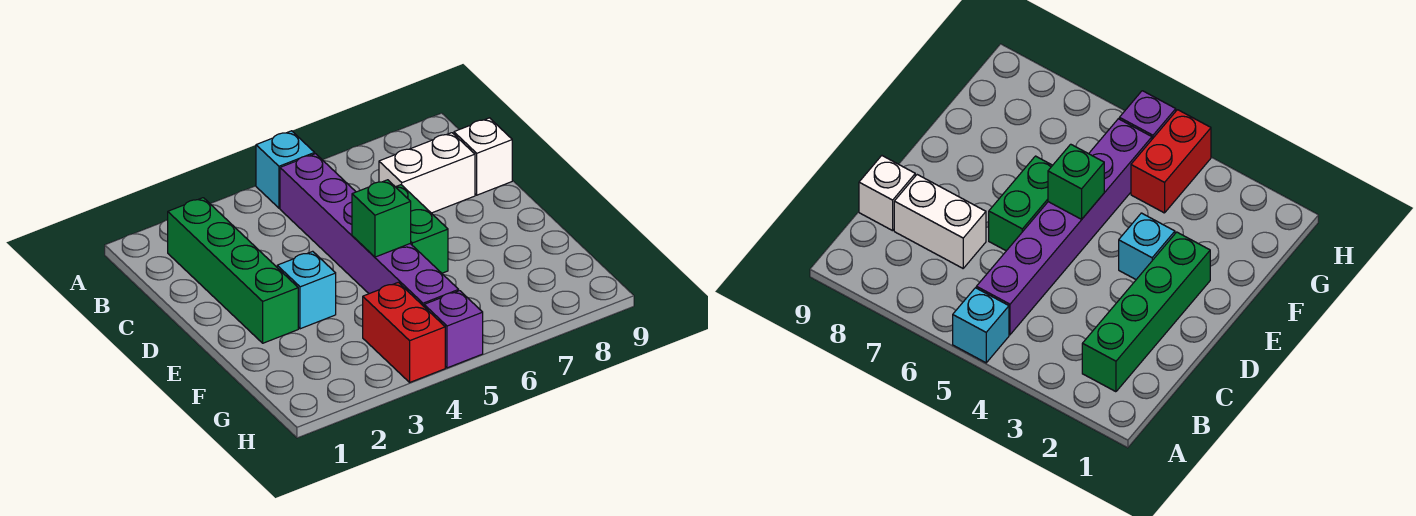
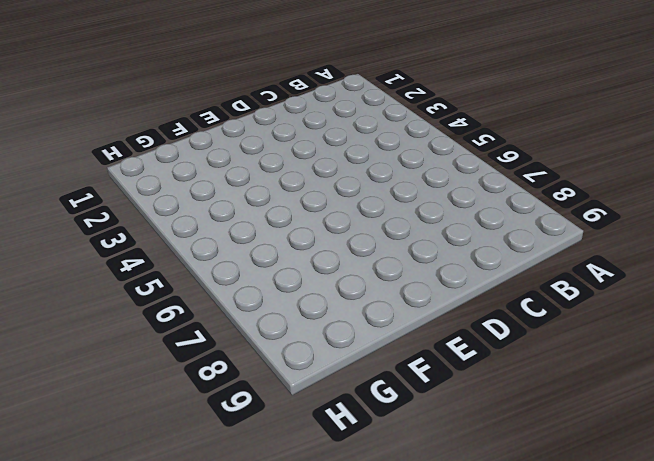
none -> cyan 1x1 brick [256,131,315,208]
none -> green 1x4 brick [168,198,298,343]

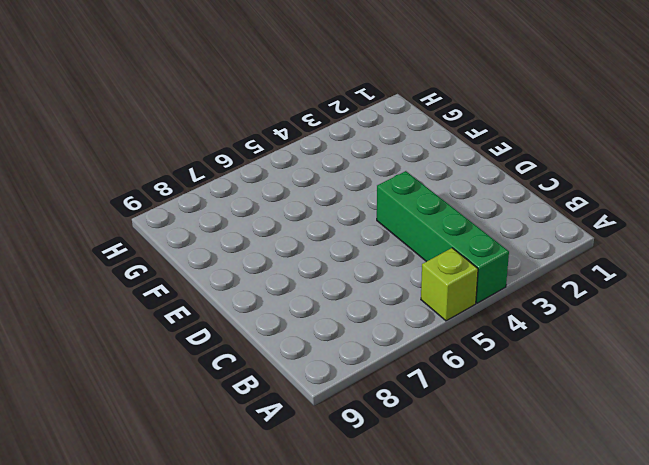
green 1x4 brick [377,171,509,303] -> green 1x4 brick moved to [168,198,298,343]
lime 1x1 brick [421,248,478,321] -> cyan 1x1 brick [256,131,315,208]
none -> purple 1x6 brick [280,154,459,306]
none -> white 1x2 brick [379,133,475,213]

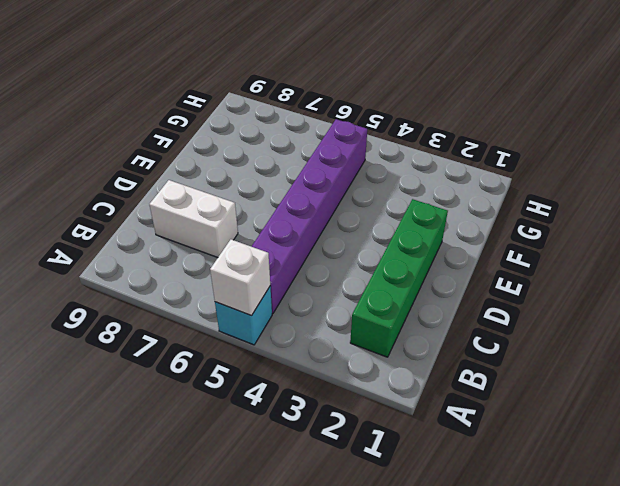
white 1x1 brick [210,239,270,316] -> white 1x1 brick moved to [454,118,512,195]
none -> green 1x2 brick [396,185,448,273]
none -> cyan 1x1 brick [277,251,336,329]

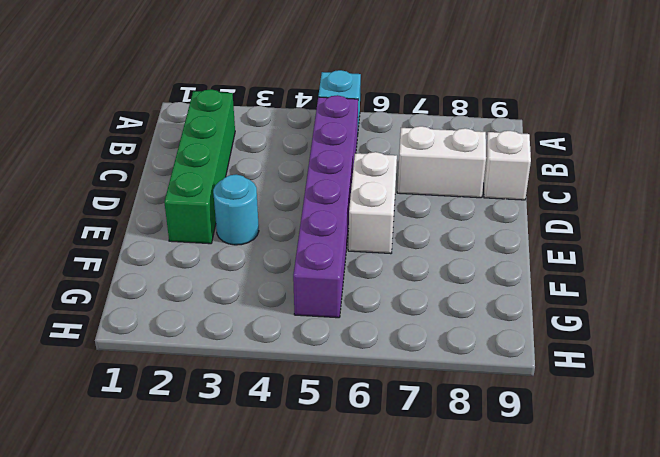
white 1x2 brick [348,152,397,254] -> green 1x2 brick [396,185,448,273]
cyan 1x1 round brick [213,174,259,245] -> cyan 1x1 brick [277,251,336,329]
none -> red 1x2 brick [363,282,445,382]
none -> purple 1x1 brick [424,291,483,368]

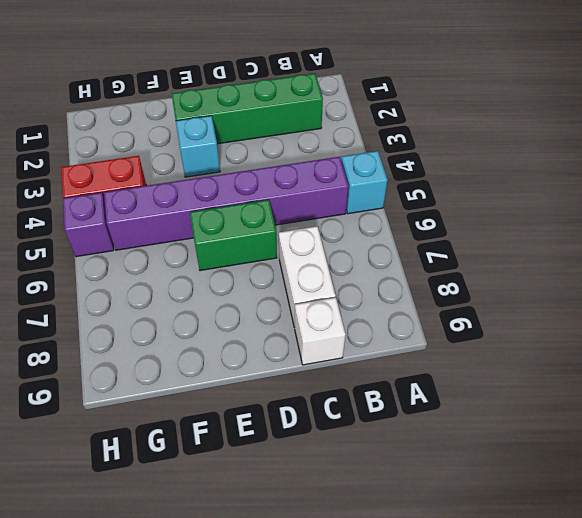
none -> green 1x1 brick [352,180,411,257]

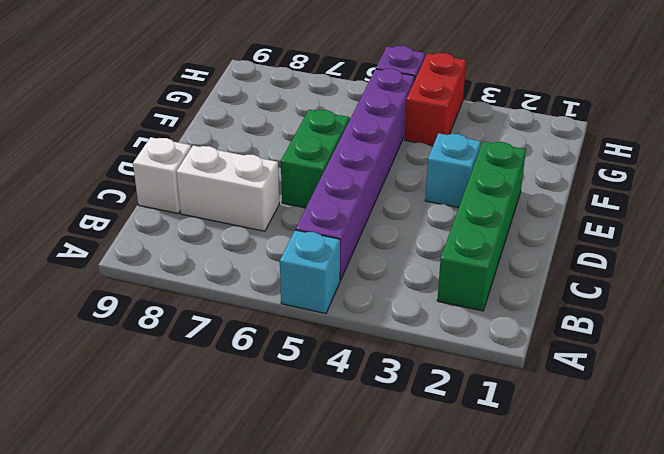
none -> green 1x1 brick [352,180,411,257]

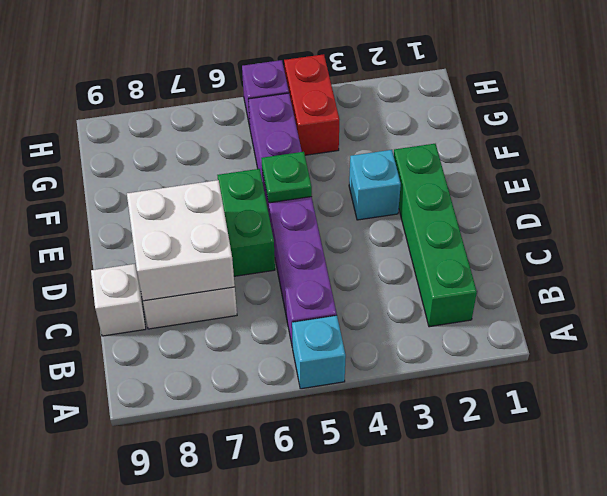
white 2x2 brick [127,180,235,301] -> none
green 1x1 plate [261,152,312,203] -> green 1x1 brick [352,180,411,257]

